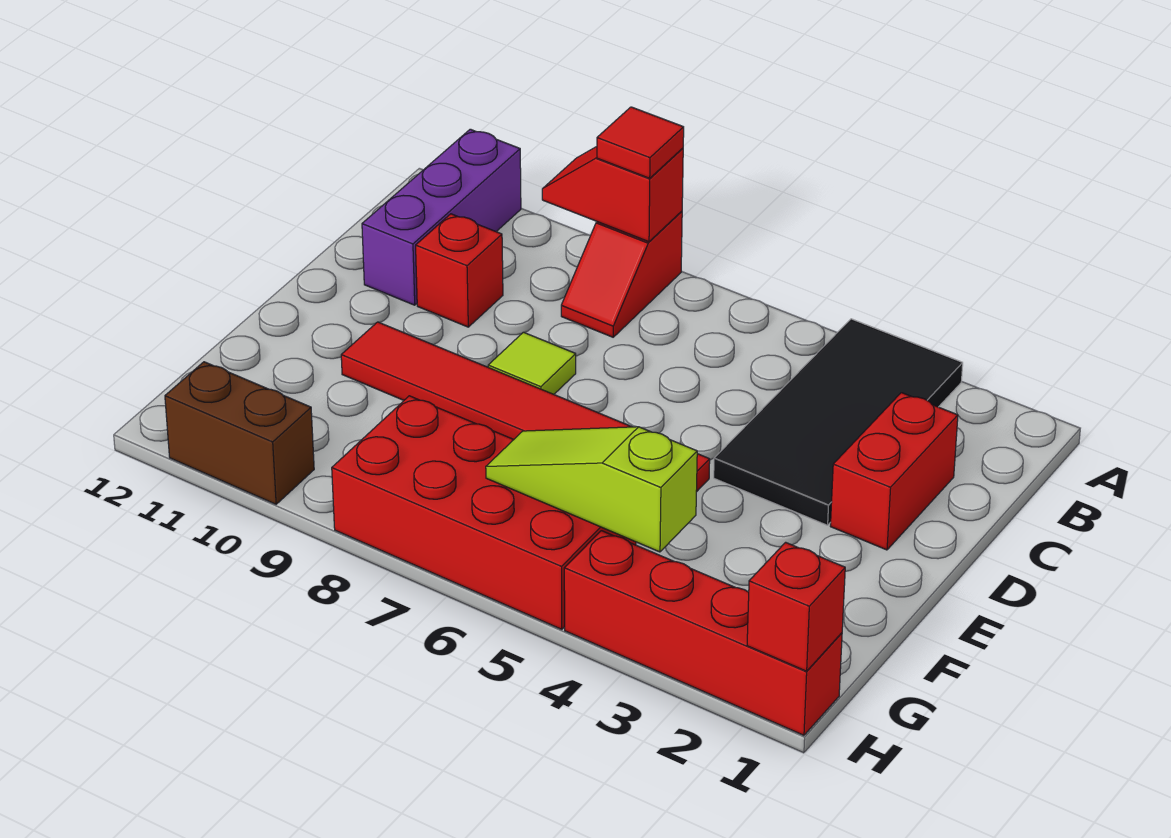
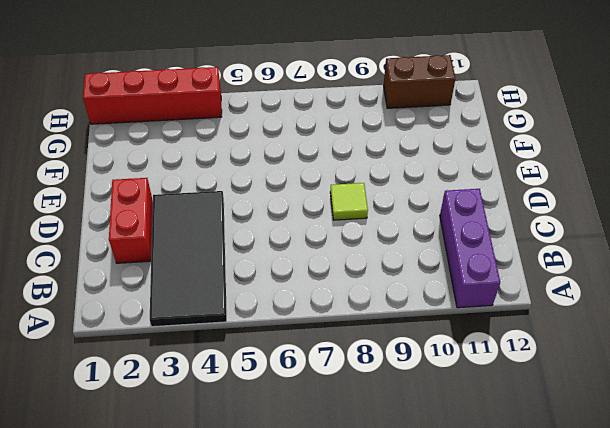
none -> red 1x2 slope [561,211,682,337]
none -> red 1x1 brick [416,214,503,327]
none -> red 1x6 tile [341,322,710,492]

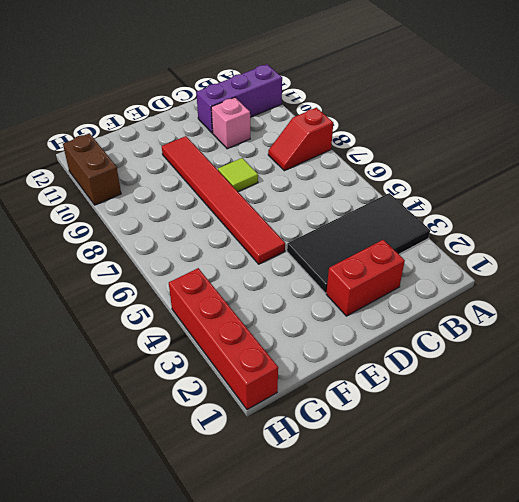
pink 1x1 brick [211,97,250,149] -> red 1x1 brick [416,214,503,327]
none -> red 2x4 brick [332,396,636,629]
none -> red 1x2 slope [542,147,683,242]
none -> lime 1x3 slope [486,427,697,552]

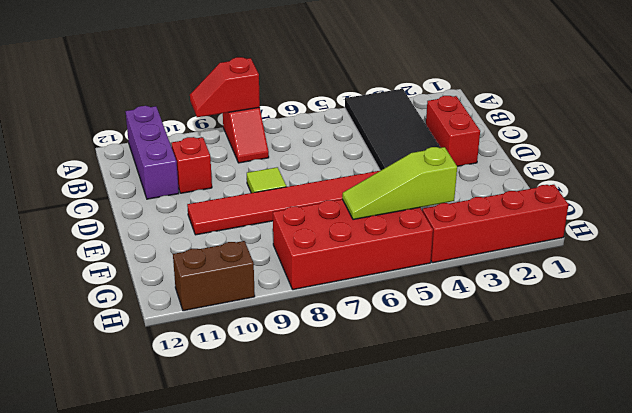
none -> red 1x1 brick [747,542,845,671]
none -> red 1x1 tile [597,107,684,178]

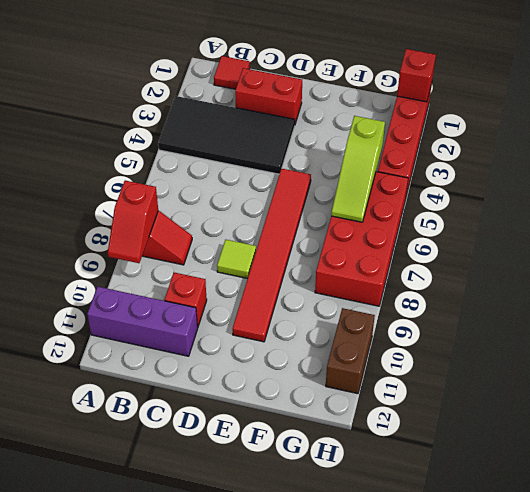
red 1x1 tile [214,56,250,89] -> red 1x1 tile moved to [597,107,684,178]

